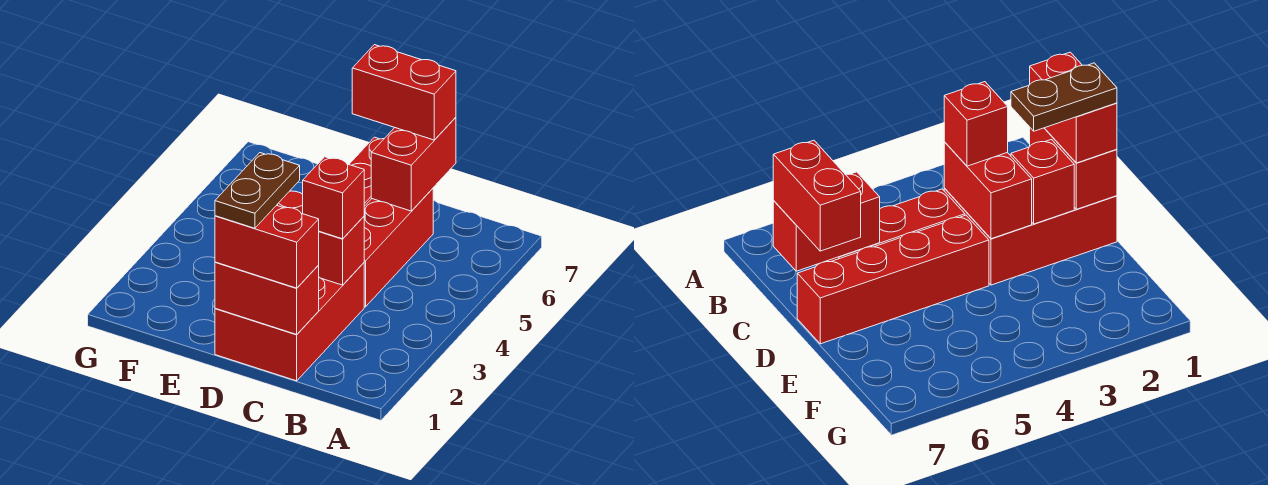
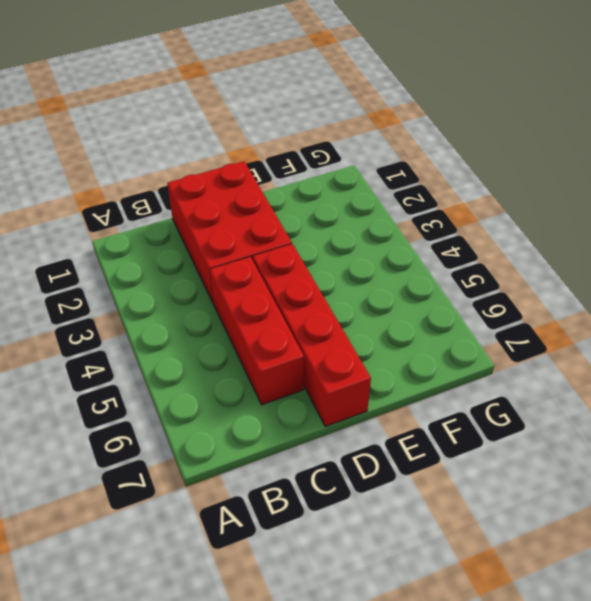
none -> red 1x2 brick [215,262,319,334]
none -> red 1x2 brick [277,191,364,285]

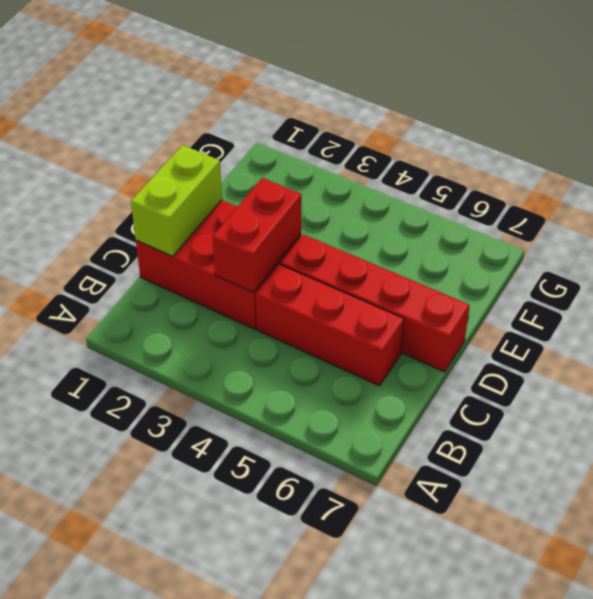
lime 1x2 brick [131,145,222,257] -> red 1x2 brick [215,262,319,334]
none -> red 1x2 brick [371,117,456,211]
none -> red 1x1 brick [1011,140,1074,224]

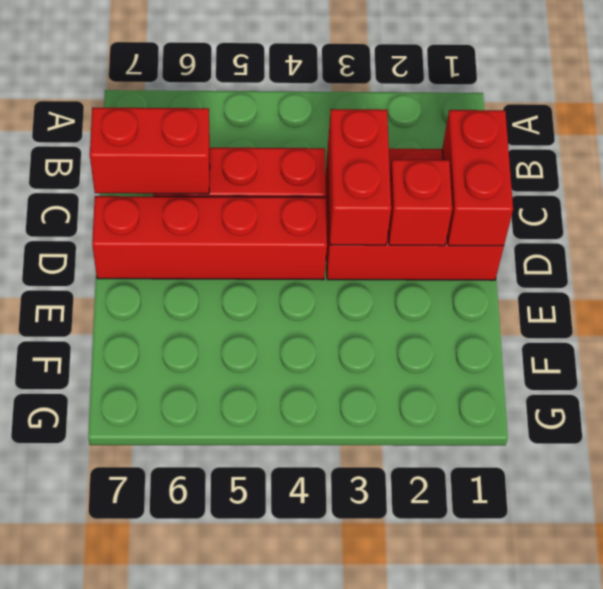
none -> red 1x2 brick [215,205,319,288]
none -> red 1x1 brick [303,157,364,239]

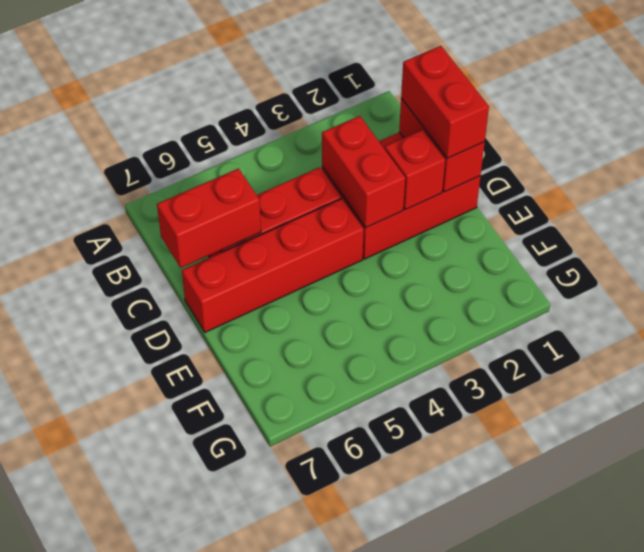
none -> red 1x1 brick [303,157,364,239]
none -> red 1x2 brick [352,45,456,140]

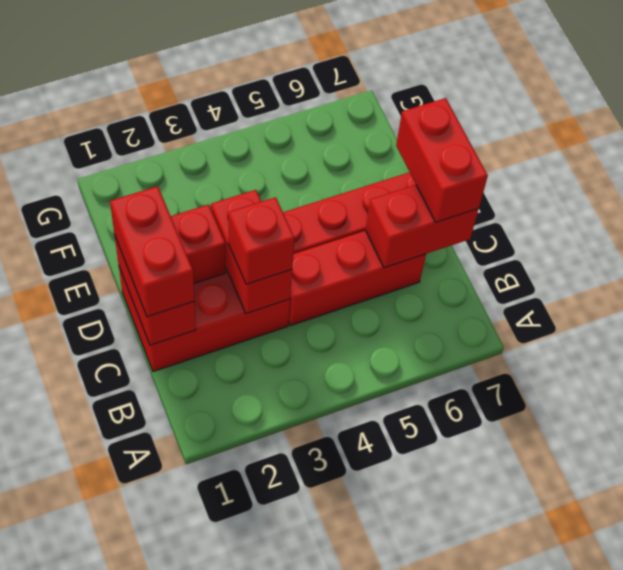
none -> brown 1x2 plate [215,153,300,228]

